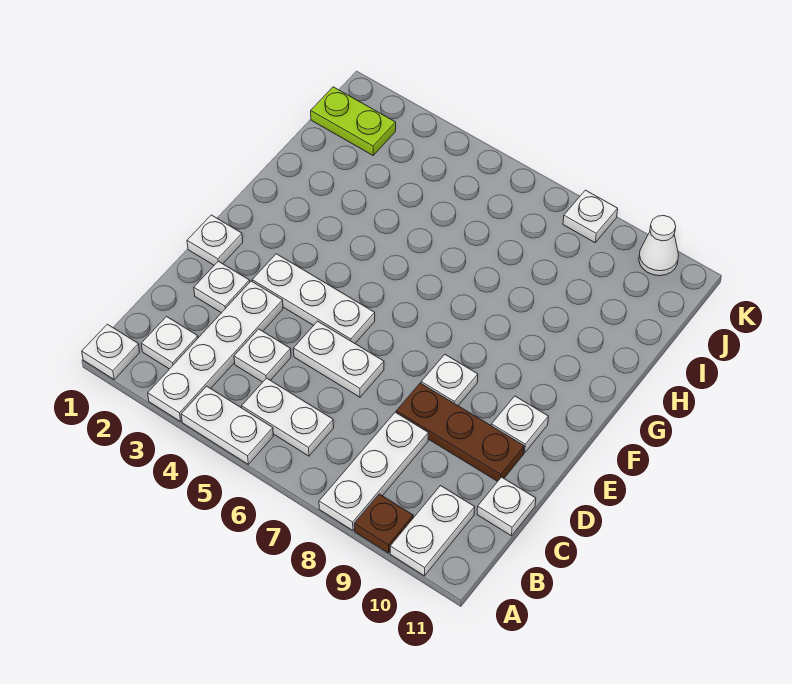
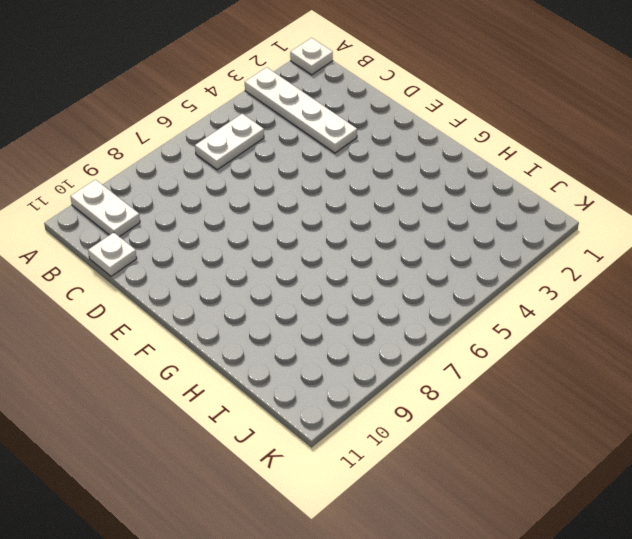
none -> white 1x2 plate [181,386,273,464]
none -> white 1x3 plate [319,412,428,530]
none -> brown 1x1 plate [354,494,413,553]

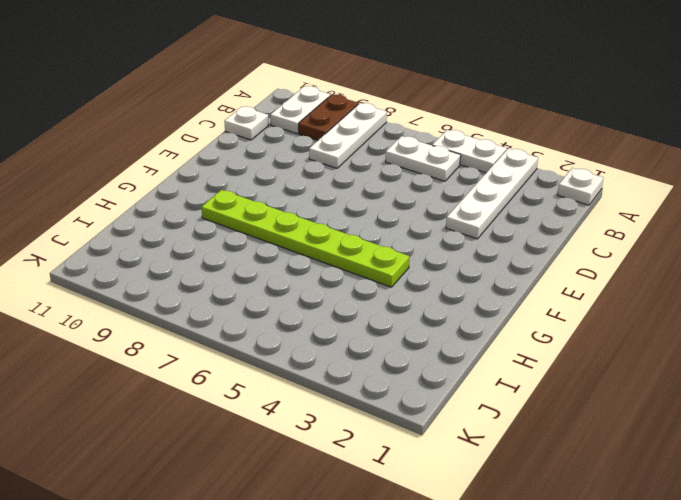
brown 1x2 plate [298,95,358,140] -> brown 1x1 plate [354,494,413,553]
lime 1x6 plate [202,190,409,287] -> none
none -> white 1x1 plate [141,317,198,369]
none -> white 1x1 plate [234,329,291,382]
none -> white 1x1 plate [194,261,250,313]

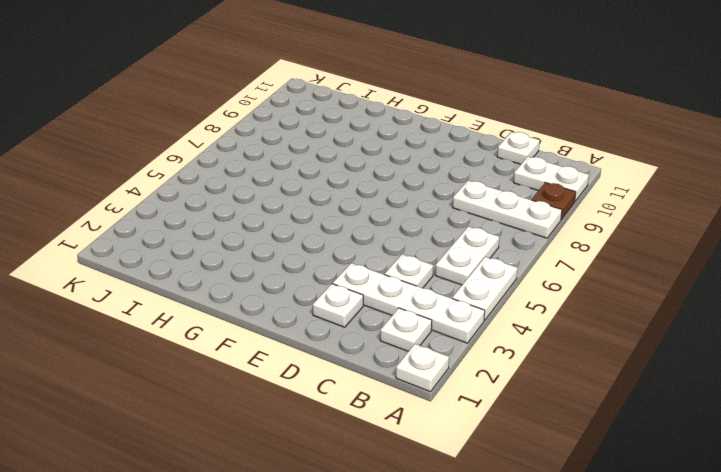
none -> white 1x2 plate [293,321,384,397]
none -> brown 1x3 plate [396,383,524,481]
none -> white 1x1 plate [187,215,243,265]

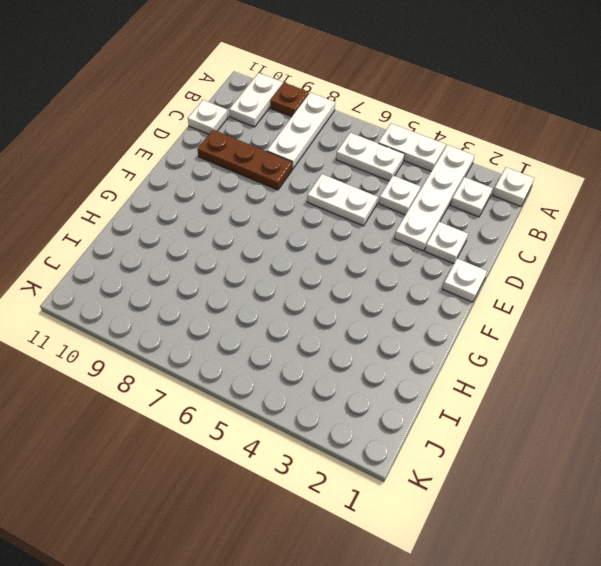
none -> white 1x3 plate [252,254,375,343]
none -> white 1x1 plate [421,355,478,405]
none -> white 1x1 plate [491,396,548,453]

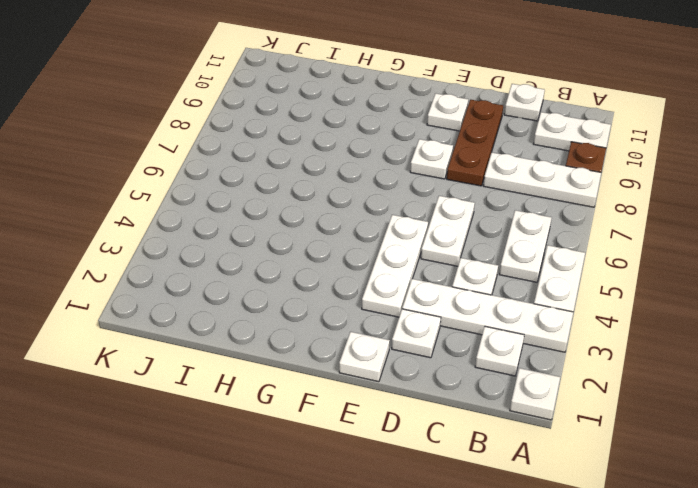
none -> lime 1x2 plate [311,87,396,155]
none -> white 1x1 plate [563,190,618,243]
none -> white 1x1 cone [639,216,679,276]

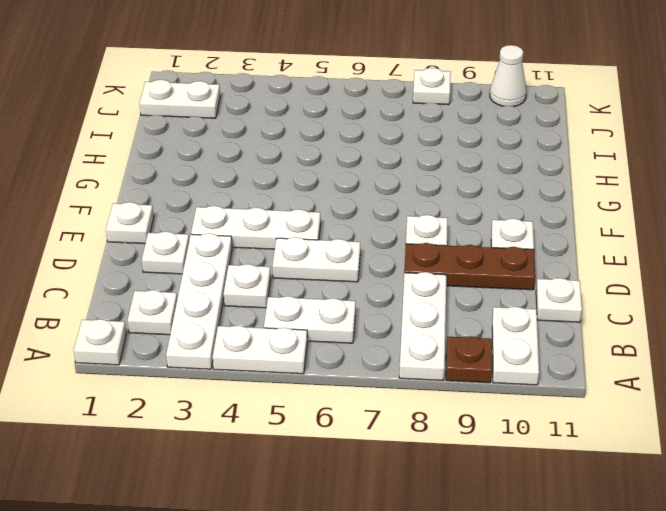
white 1x2 plate [140,80,220,118] -> lime 1x2 plate [311,87,396,155]

